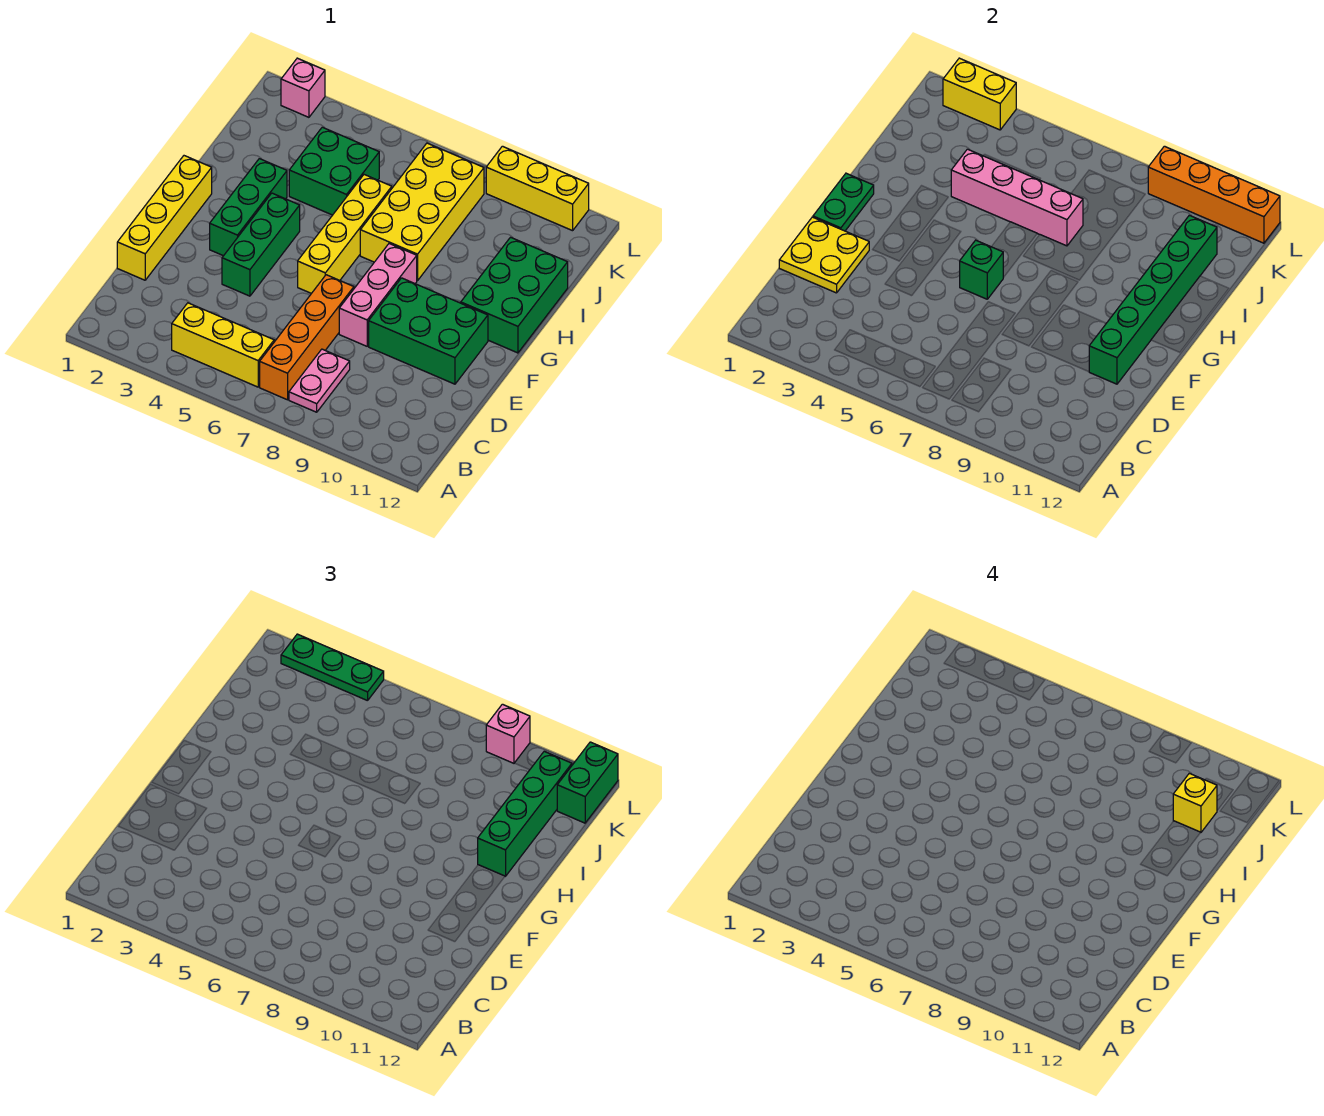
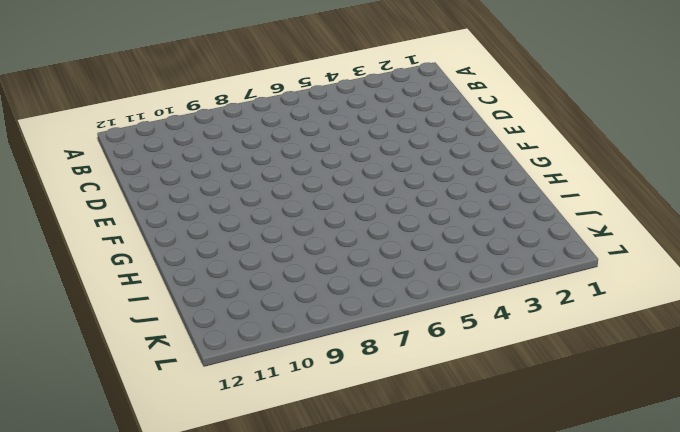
none -> yellow 1x3 brick [172,303,274,387]
none -> orange 1x4 brick [260,275,354,400]
none -> pink 1x2 plate [289,349,350,412]

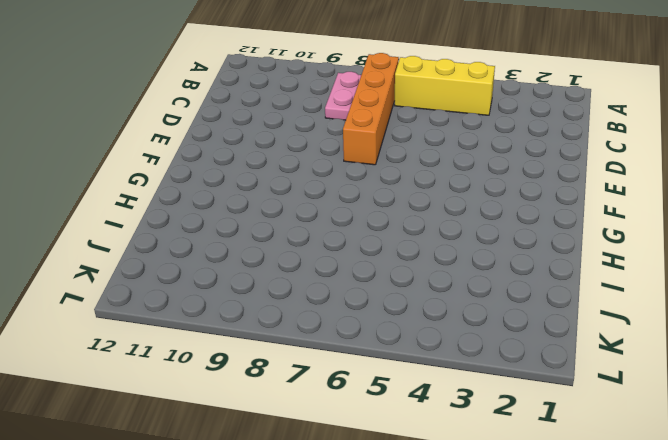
none -> yellow 1x4 brick [117,156,212,280]
none -> green 1x3 brick [222,193,300,296]
none -> pink 1x3 brick [339,244,417,346]

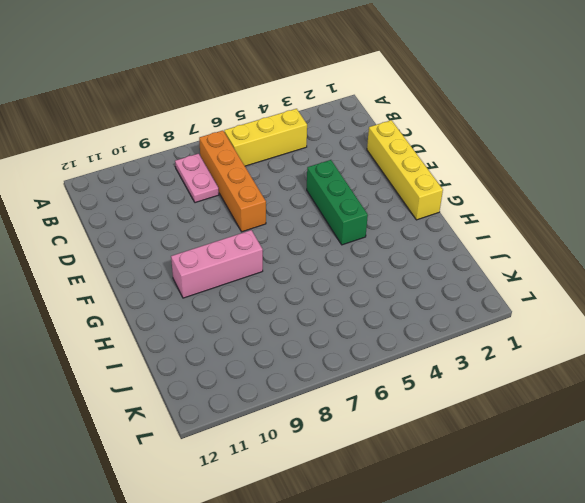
pink 1x3 brick [171,230,263,298] -> pink 1x3 brick turned to [339,244,417,346]
none -> green 2x3 brick [369,278,488,384]
none -> green 1x3 brick [210,159,287,256]
none -> yellow 1x4 brick [298,175,392,293]

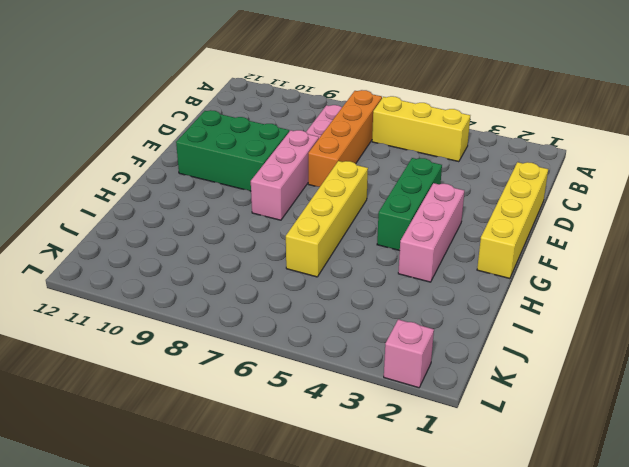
pink 1x3 brick [398,183,464,282] -> green 1x3 brick [210,159,287,256]
none -> green 2x3 brick [461,237,568,353]
none -> yellow 2x4 brick [360,143,484,281]
none -> green 2x2 brick [289,127,379,215]

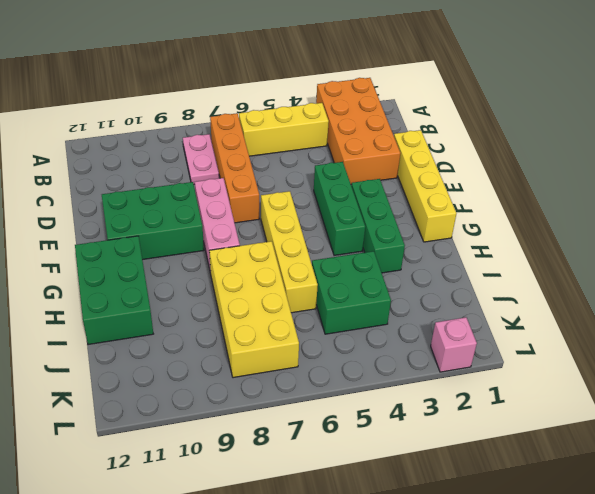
orange 2x4 brick [316,78,400,184] -> none
none -> yellow 1x3 brick [486,146,589,231]
none -> yellow 2x2 plate [779,217,869,293]
none -> green 1x6 brick [1089,215,1217,384]

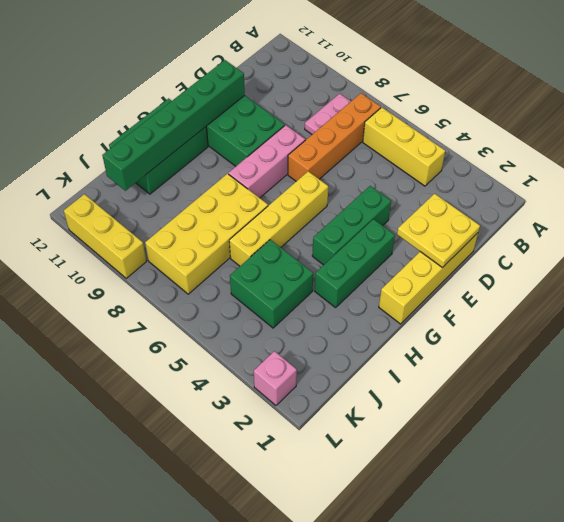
none -> green 1x2 plate [813,173,874,231]
none -> green 1x1 brick [960,240,1003,299]
none -> pink 1x4 brick [951,149,1083,246]

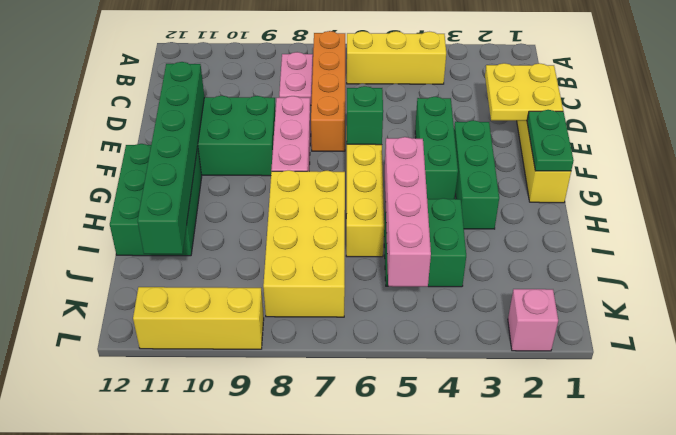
pink 1x4 brick [385,137,431,287] -> pink 1x4 brick turned to [951,149,1083,246]
none -> yellow 1x2 brick [943,58,1016,130]
none -> orange 1x4 brick [1148,146,1280,243]
none -> green 1x4 brick [478,752,572,876]

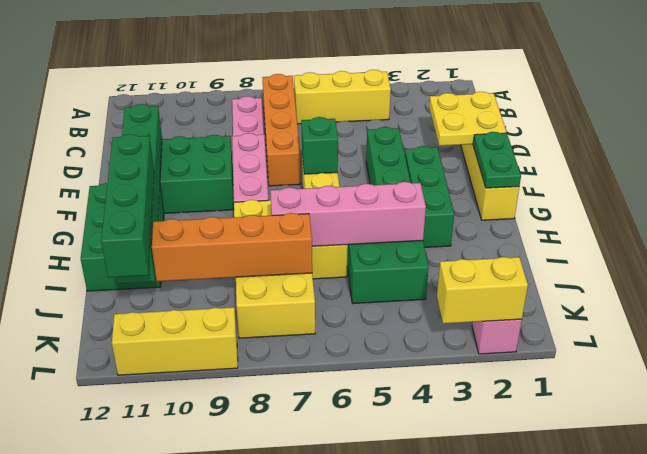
orange 1x4 brick [152,213,312,281] -> orange 1x4 brick moved to [1148,146,1280,243]
none -> green 1x2 brick [557,742,618,823]
none -> green 1x3 plate [281,634,384,701]
none -> pink 1x1 brick [486,704,530,763]

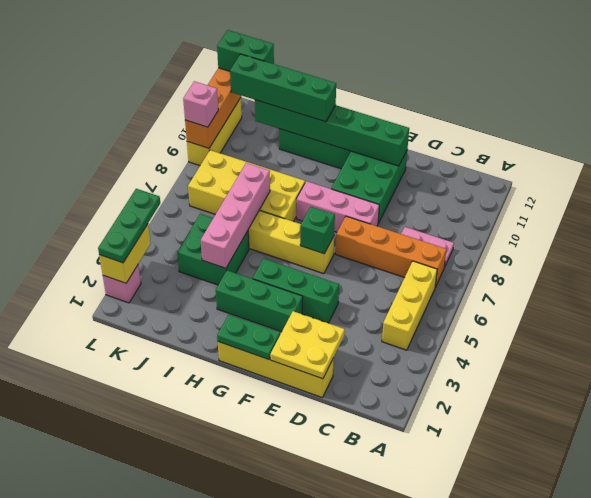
none -> yellow 1x1 brick [1173,773,1217,833]

